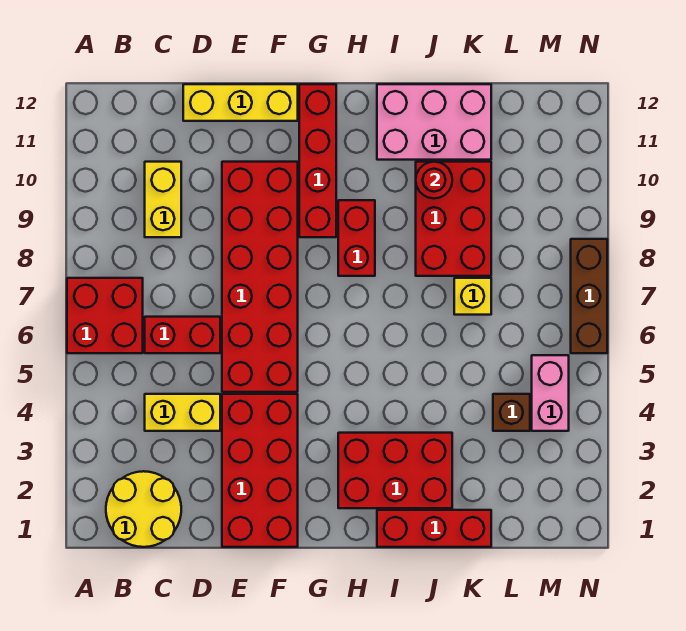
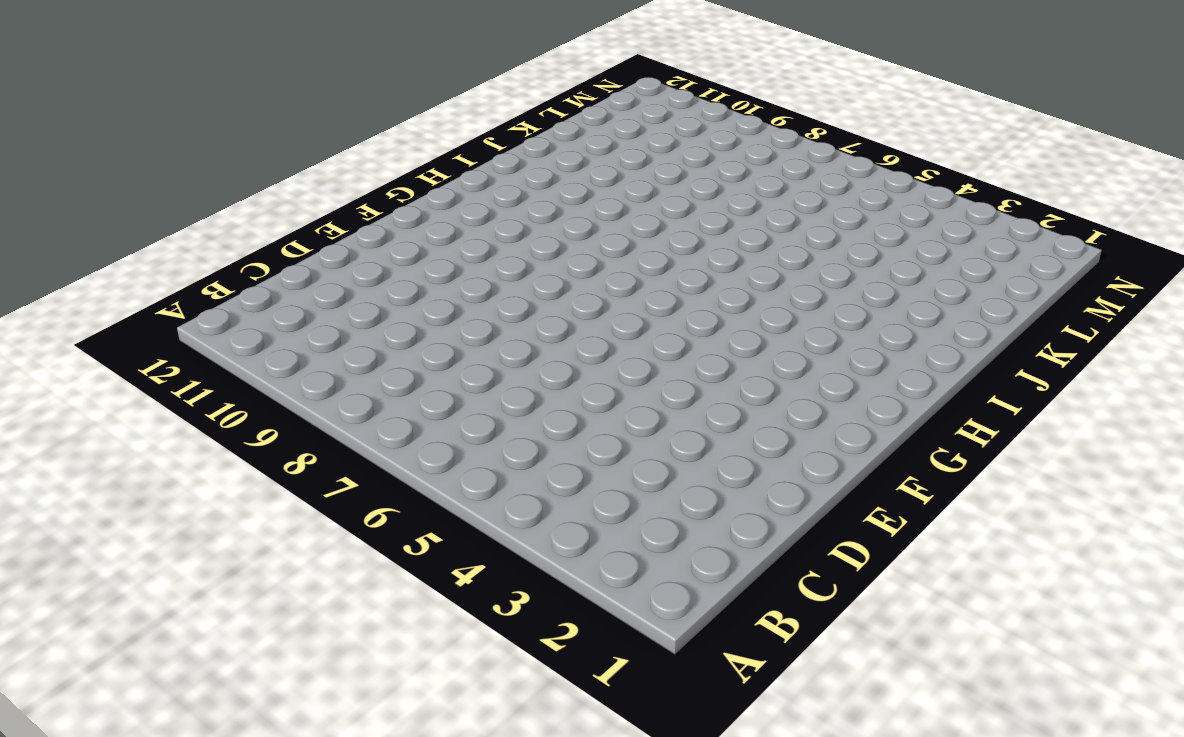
none -> red 2x2 brick [67,278,143,353]
none -> yellow 2x2 round brick [106,471,181,547]
none -> yellow 1x2 brick [145,394,220,431]

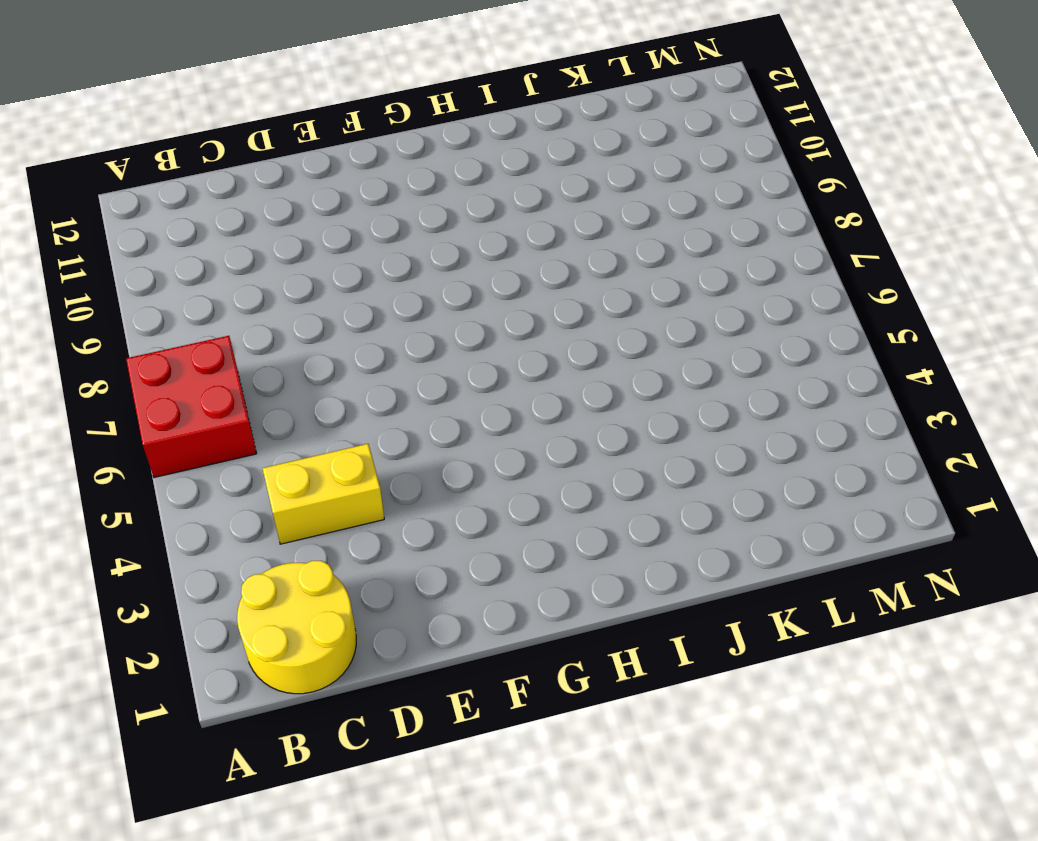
none -> red 1x2 brick [145,317,220,353]
none -> yellow 1x2 brick [145,162,181,237]
none -> yellow 1x3 brick [183,84,298,121]

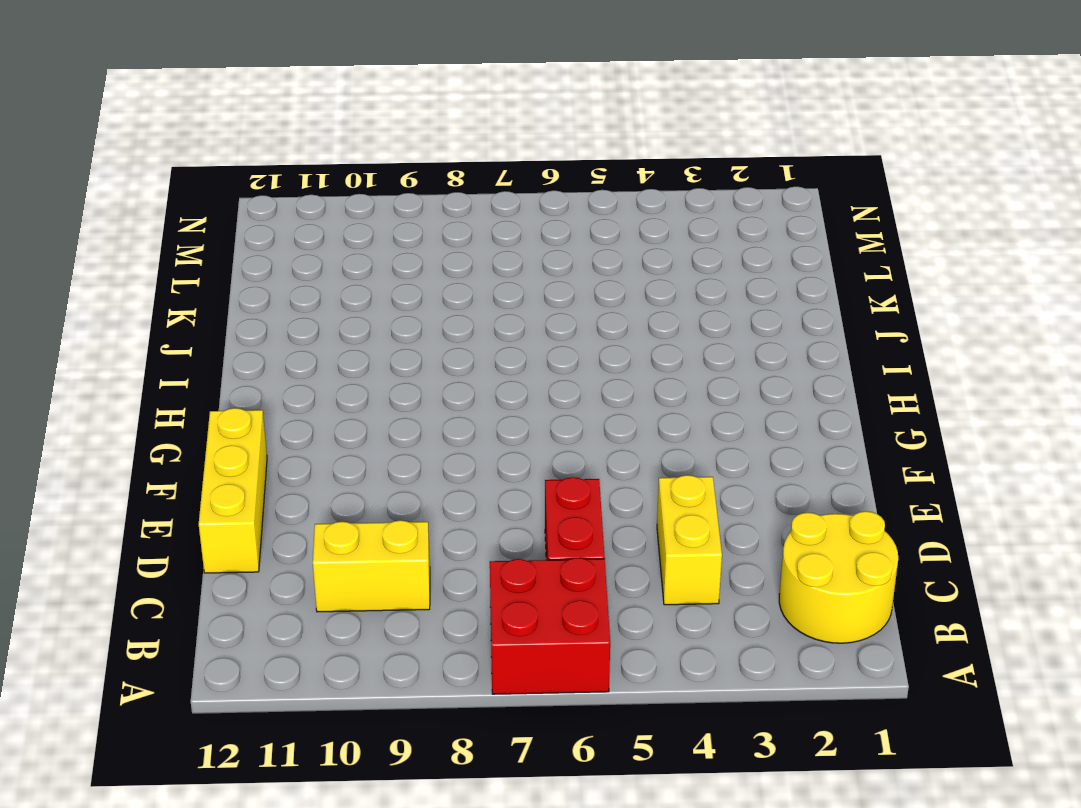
none -> red 2x4 brick [222,394,298,547]
none -> red 2x6 brick [222,162,298,392]
none -> red 1x4 brick [299,84,336,237]

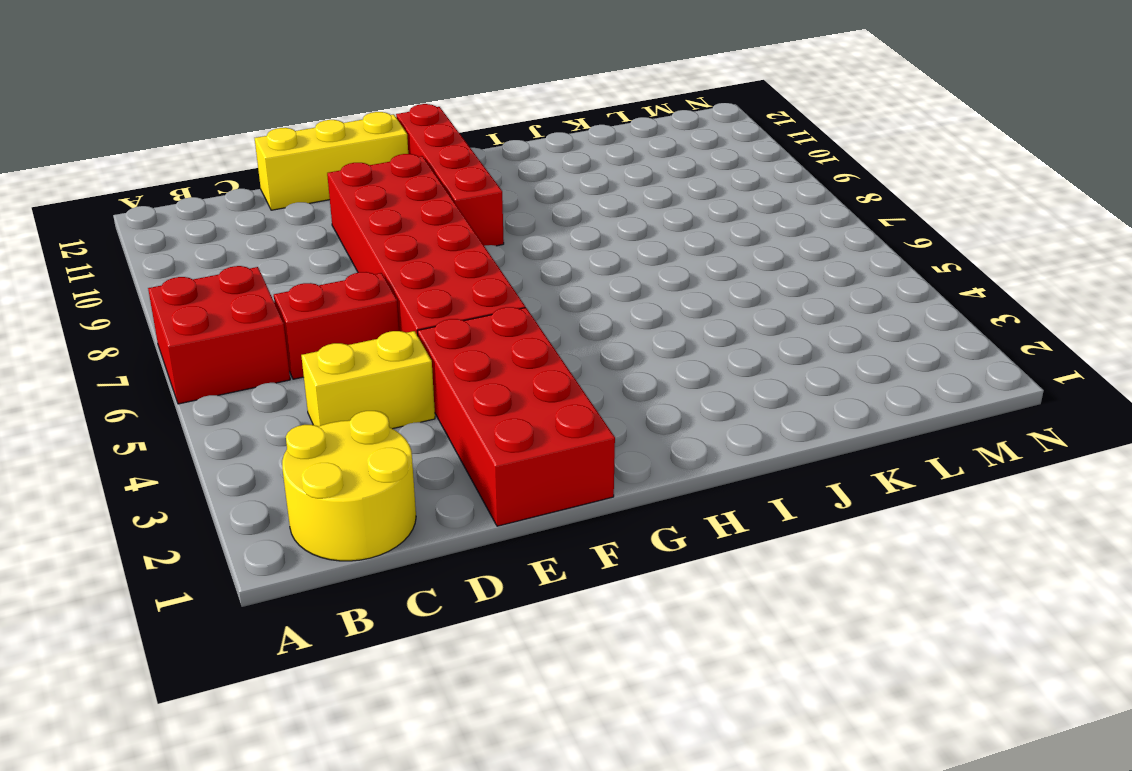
none -> yellow 1x2 brick [145,162,181,237]
none -> red 2x3 brick [338,433,452,508]
none -> red 1x2 brick [338,200,375,276]

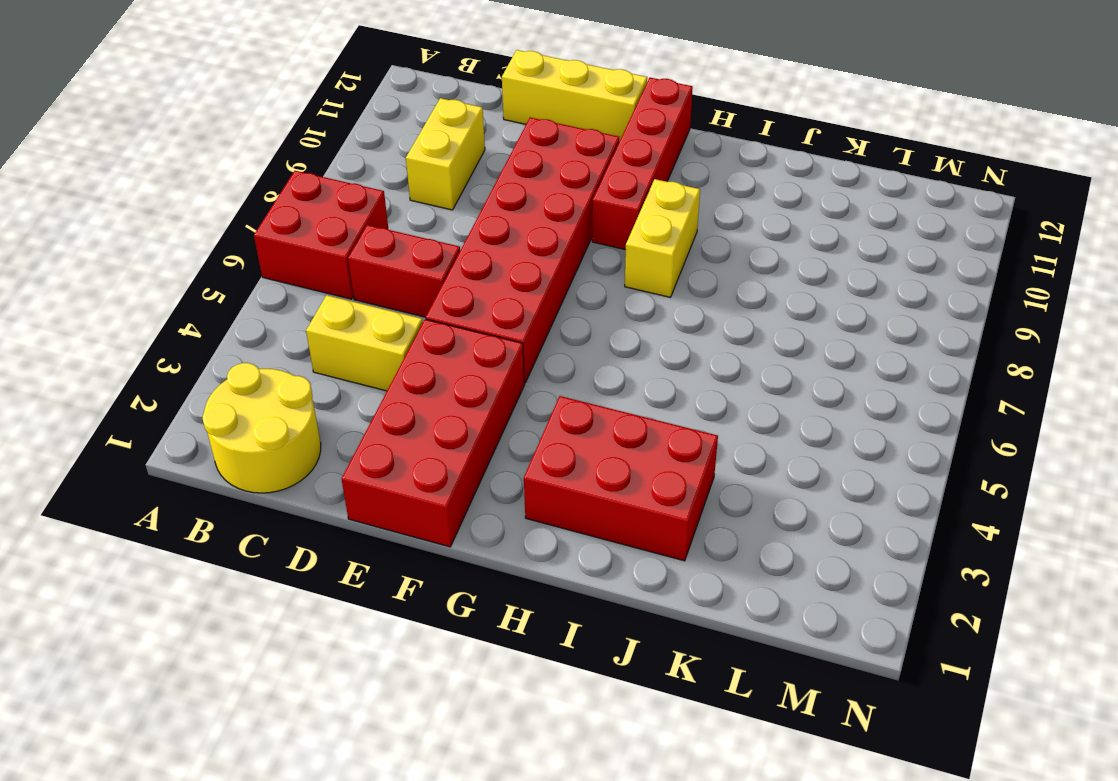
yellow 1x2 brick [625,179,700,297] -> red 1x2 brick [338,200,375,276]
none -> red 1x3 brick [377,510,491,547]
none -> pink 2x3 brick [377,84,491,160]
none -> red 2x3 brick [416,162,491,276]

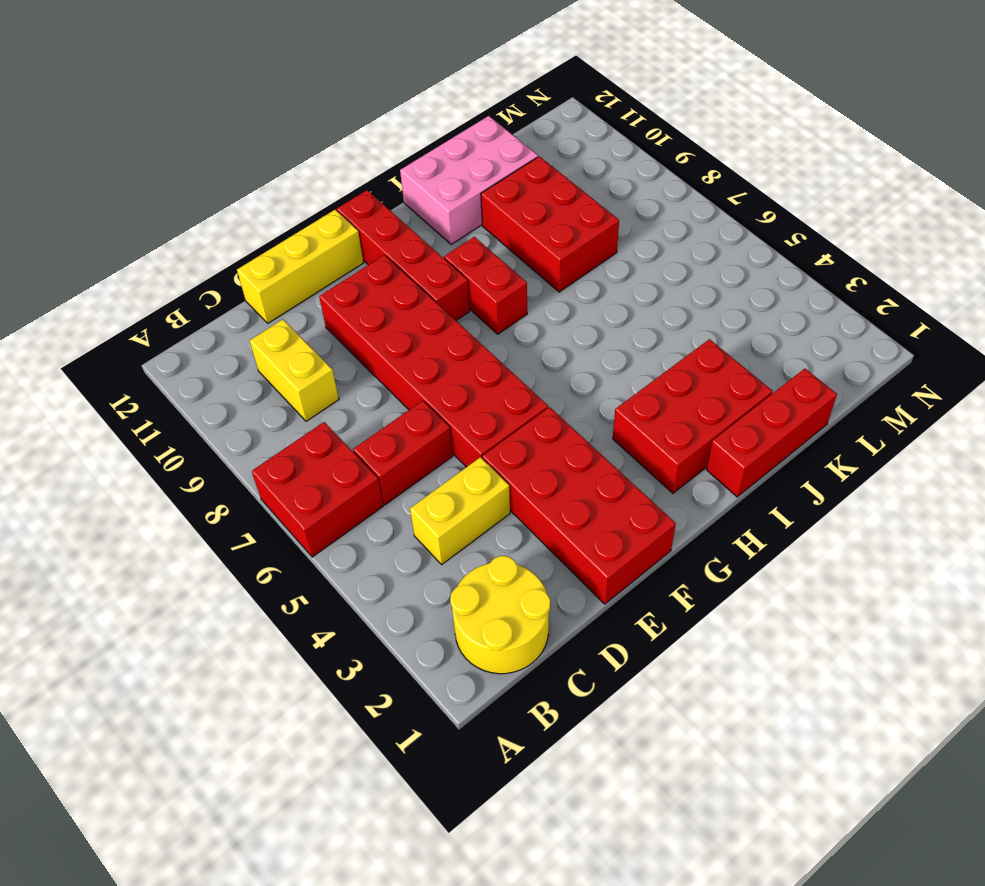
none -> yellow 1x1 brick [454,278,491,315]
none -> brown 1x1 brick [493,394,530,431]
none -> pink 1x2 brick [532,355,569,431]

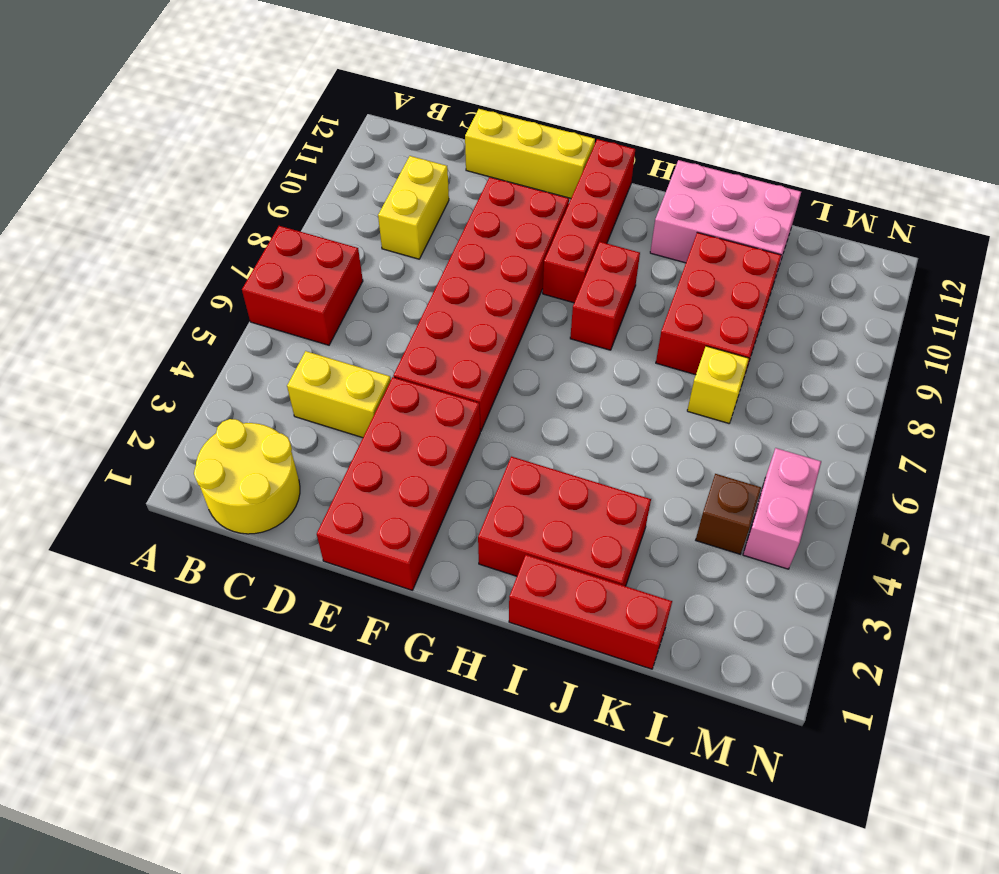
none -> red 1x2 brick [145,317,220,353]
none -> brown 1x3 brick [571,239,607,353]
none -> red 1x1 round brick [416,162,452,198]

